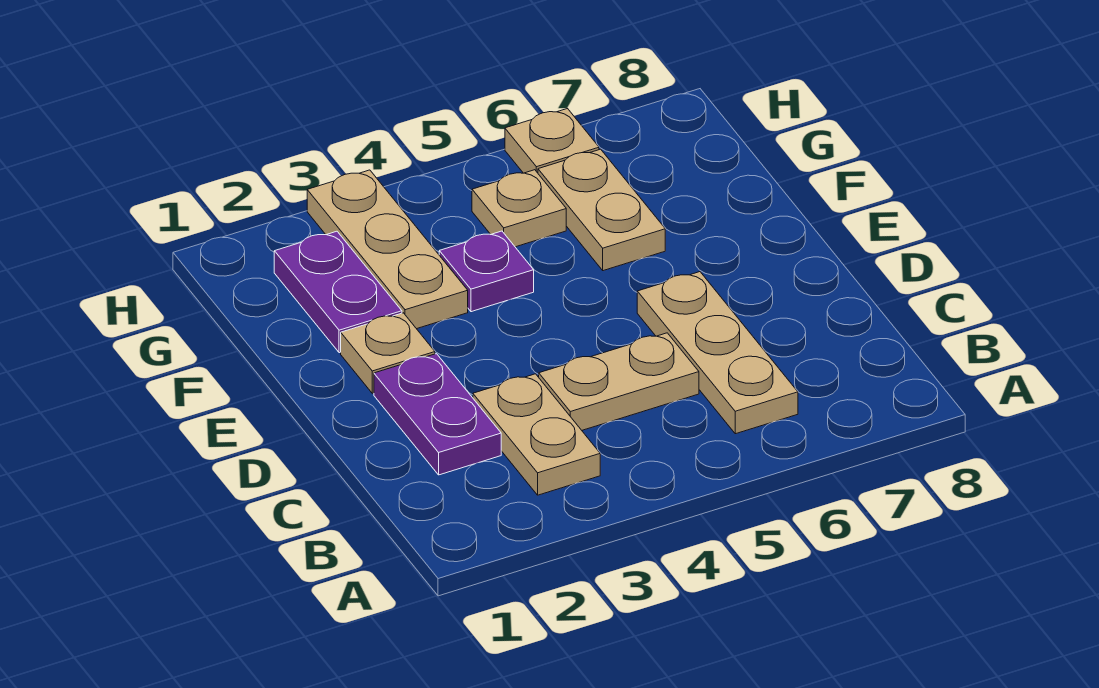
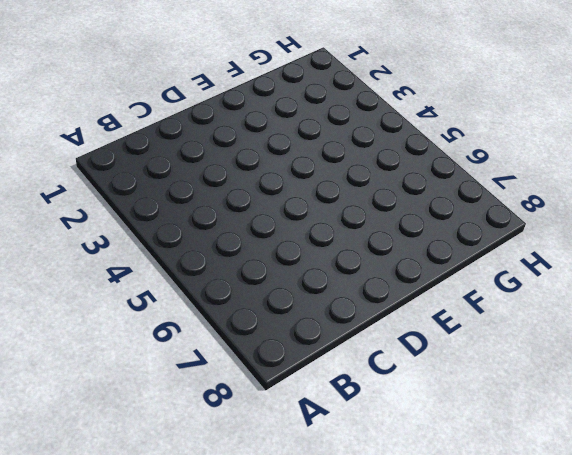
none -> tan 1x2 plate [473,374,600,495]
none -> tan 1x3 plate [637,272,798,434]

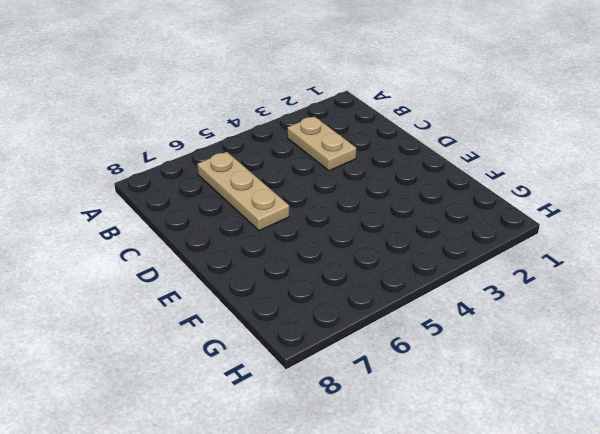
none -> purple 1x2 plate [374,354,501,475]
none -> tan 1x2 plate [539,333,699,430]

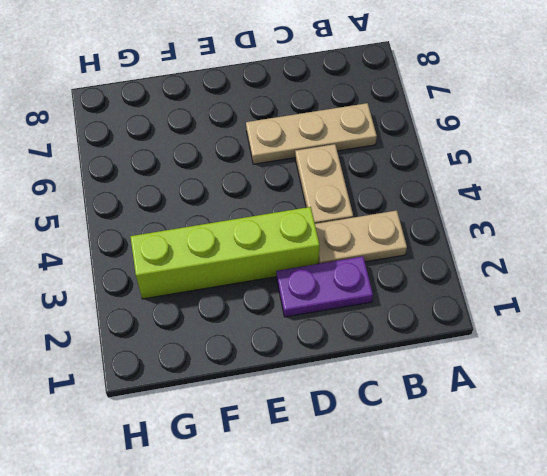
lime 1x4 brick [130,207,320,299] -> tan 1x3 plate [307,170,468,329]
none -> tan 1x1 plate [341,313,435,393]
none -> purple 1x2 plate [274,231,402,353]

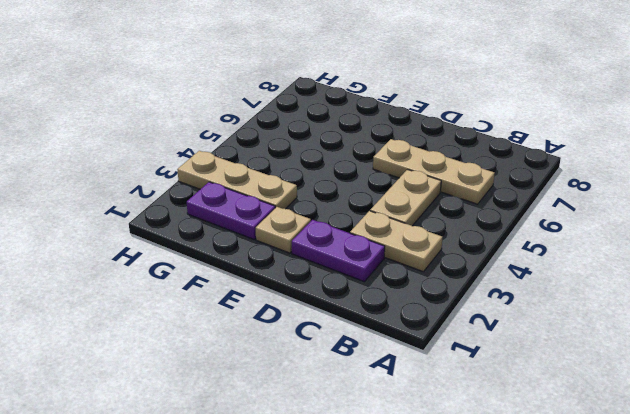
none -> purple 1x1 plate [439,231,534,312]
none -> tan 1x2 plate [538,149,665,271]

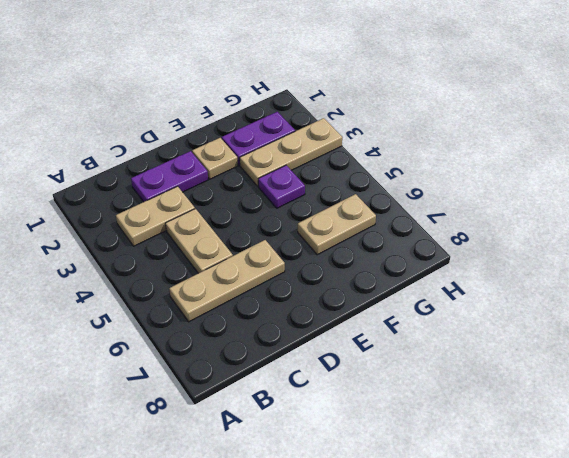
none -> tan 1x1 plate [472,170,566,247]
none -> tan 1x1 plate [505,109,599,173]

